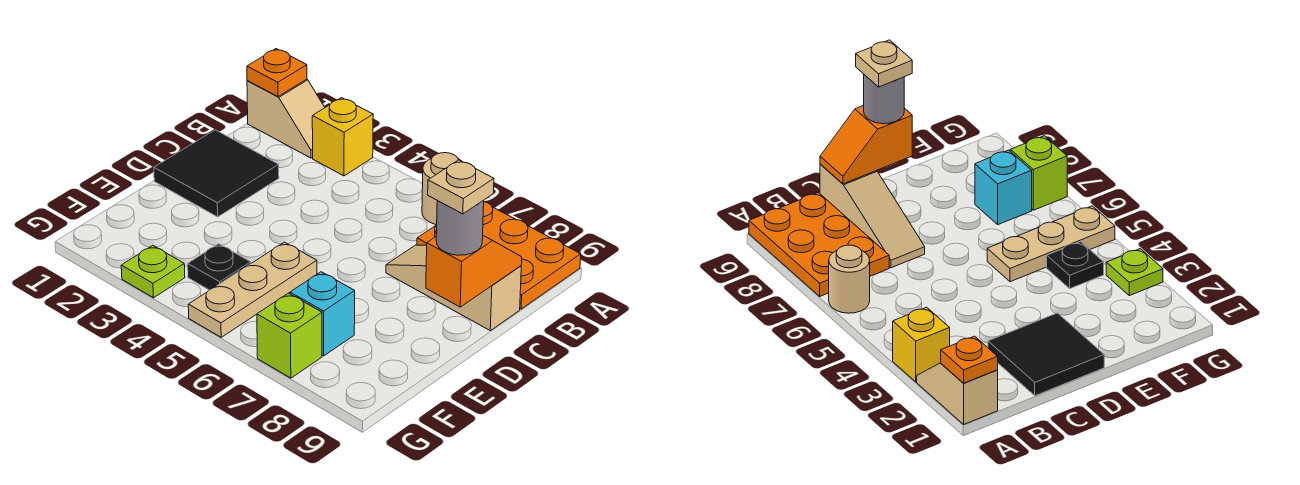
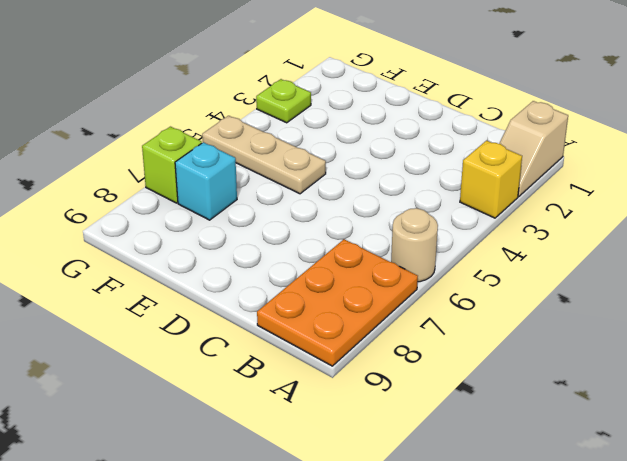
none -> black 2x2 tile [154,130,279,217]
none -> tan 1x3 slope [386,245,521,331]
none -> black 1x1 plate [188,244,251,290]

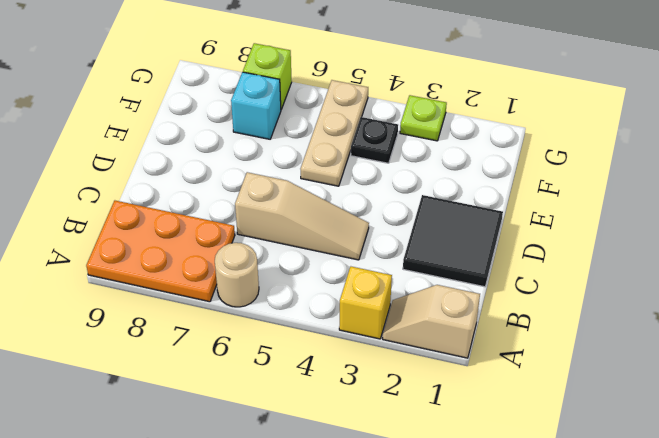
tan 1x3 slope [235,172,369,260] -> tan 1x3 slope moved to [386,245,521,331]
none -> orange 1x1 plate [247,49,307,97]
none -> orange 1x2 slope [426,236,522,307]
none -> grey 1x1 round brick [436,200,484,255]

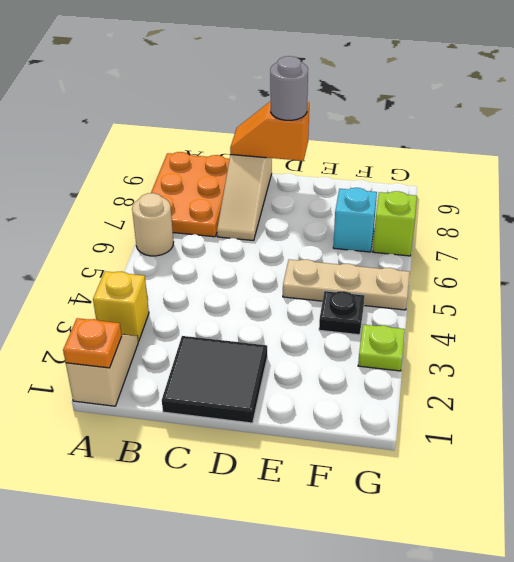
none -> tan 1x1 plate [428,160,494,214]

